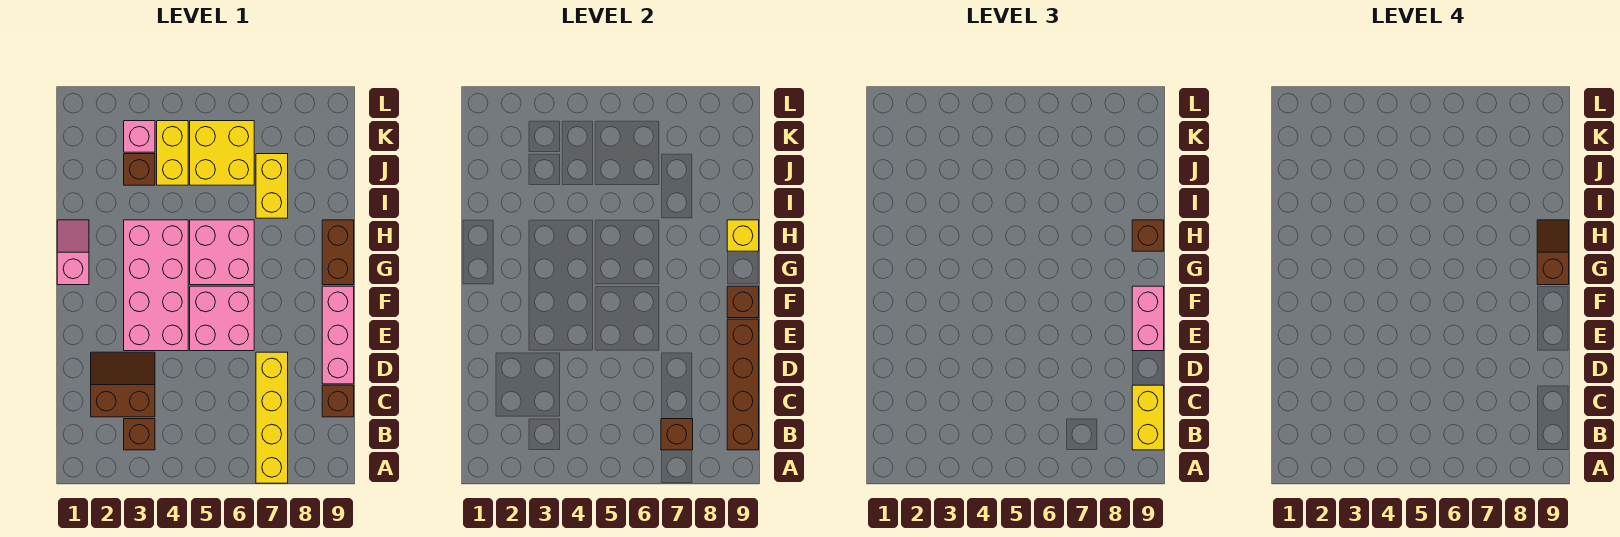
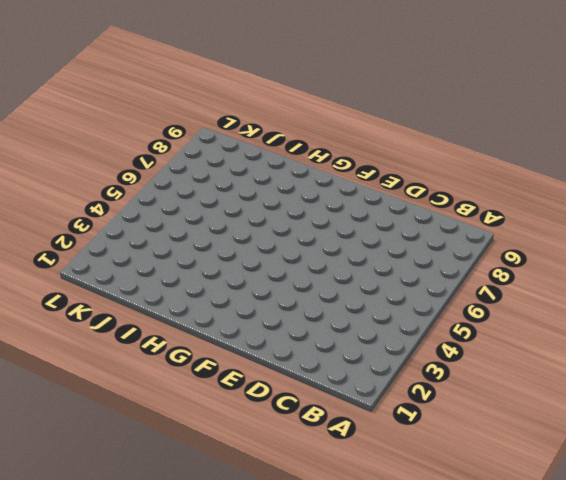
none -> yellow 1x4 brick [256,352,288,483]
none -> brown 1x1 brick [124,419,155,450]
none -> brown 2x2 slope [91,352,155,417]

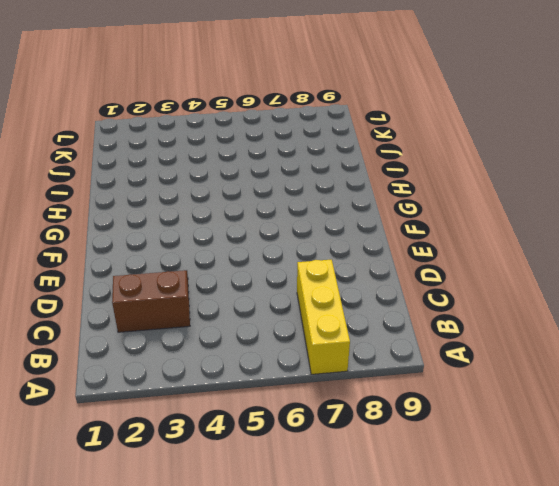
yellow 1x3 brick [297,260,350,374] -> yellow 1x4 brick [256,352,288,483]
none -> brown 1x1 brick [124,419,155,450]
none -> brown 1x1 brick [322,385,354,417]
none -> pink 1x3 brick [322,286,354,384]

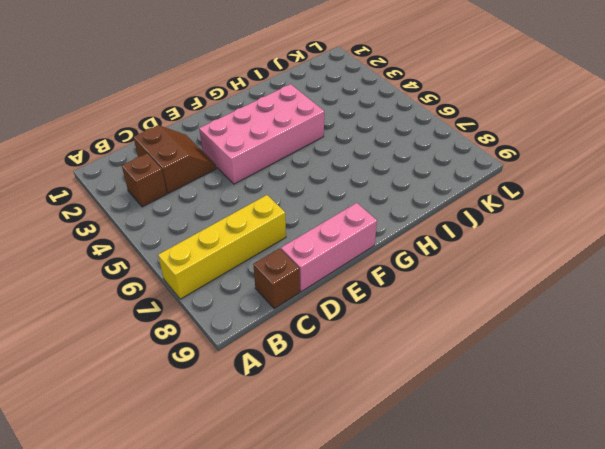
none -> pink 2x2 brick [190,286,254,351]
none -> pink 1x2 slope [57,220,89,285]
none -> pink 2x2 brick [190,220,254,285]

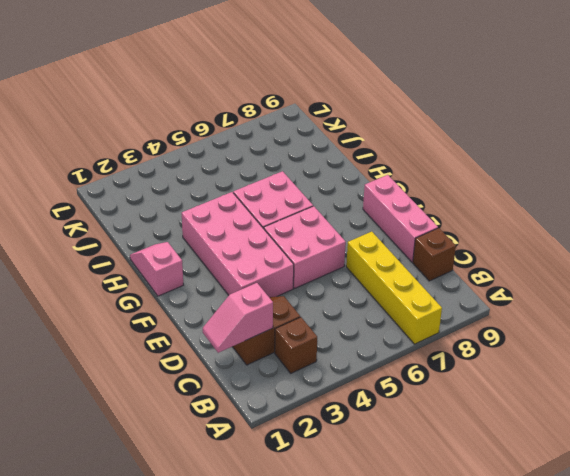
pink 1x2 slope [203,283,273,353] -> none
none -> brown 1x2 brick [322,220,354,285]
none -> yellow 1x2 brick [256,154,288,218]
none -> brown 1x1 brick [124,154,155,185]

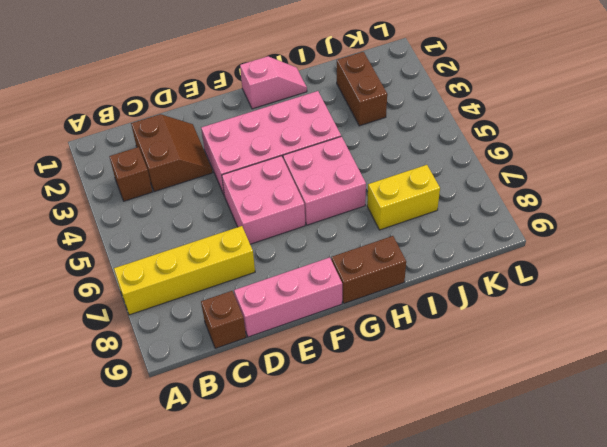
brown 1x2 brick [337,52,387,126] -> brown 1x1 brick [124,154,155,185]
none -> yellow 1x2 brick [157,121,188,185]
none -> yellow 2x2 brick [190,121,254,185]
none -> pink 1x1 brick [124,121,155,152]

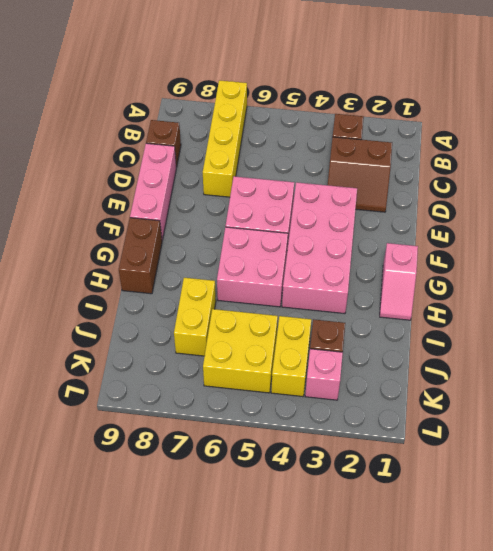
none -> brown 1x1 brick [661,419,693,450]
none -> brown 1x4 brick [727,319,759,450]
none -> brown 1x1 brick [727,286,759,318]

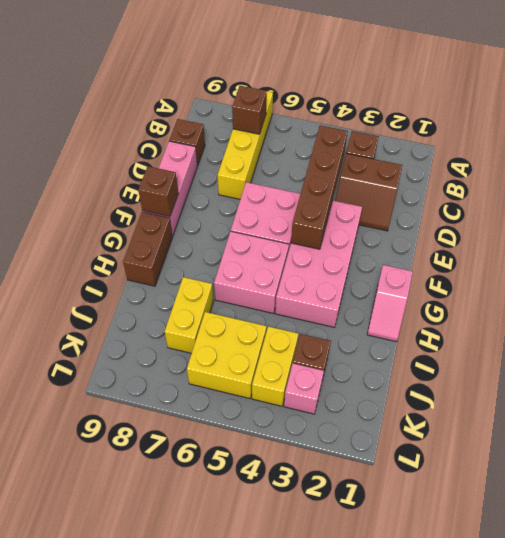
brown 1x4 brick [291,125,348,249] -> brown 1x4 brick moved to [727,319,759,450]
none -> yellow 1x1 brick [727,220,759,251]
none -> yellow 1x2 brick [1132,385,1164,450]
none -> pink 1x2 brick [1132,286,1164,351]

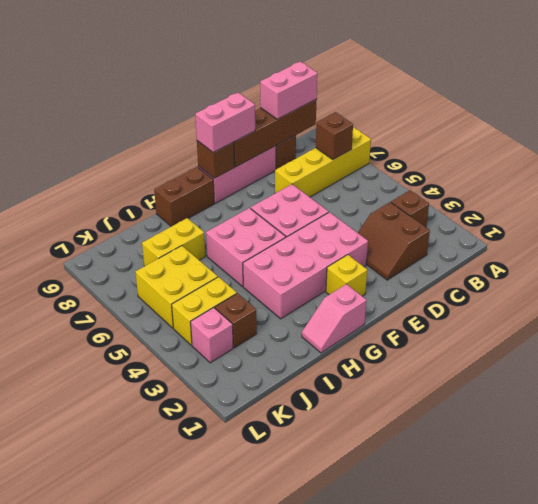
pink 1x2 brick [260,62,317,119] -> yellow 1x2 brick [1132,385,1164,450]
yellow 1x1 brick [326,255,367,296] -> yellow 1x1 brick moved to [727,220,759,251]
none -> brown 1x1 brick [1132,220,1164,251]
none -> brown 1x2 slope [1537,220,1569,285]

